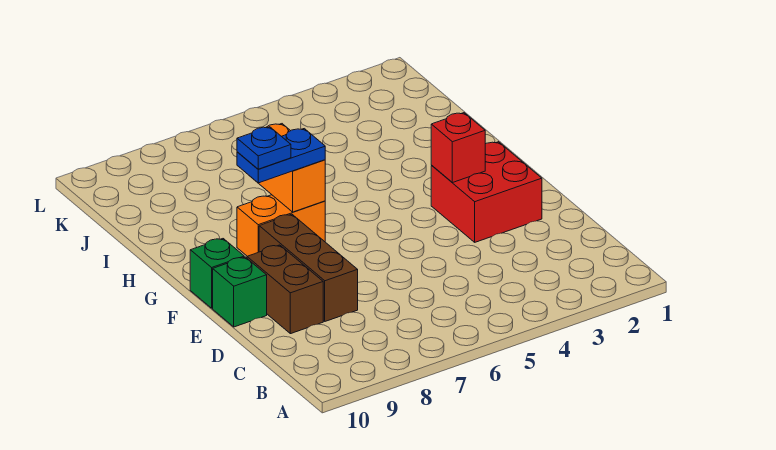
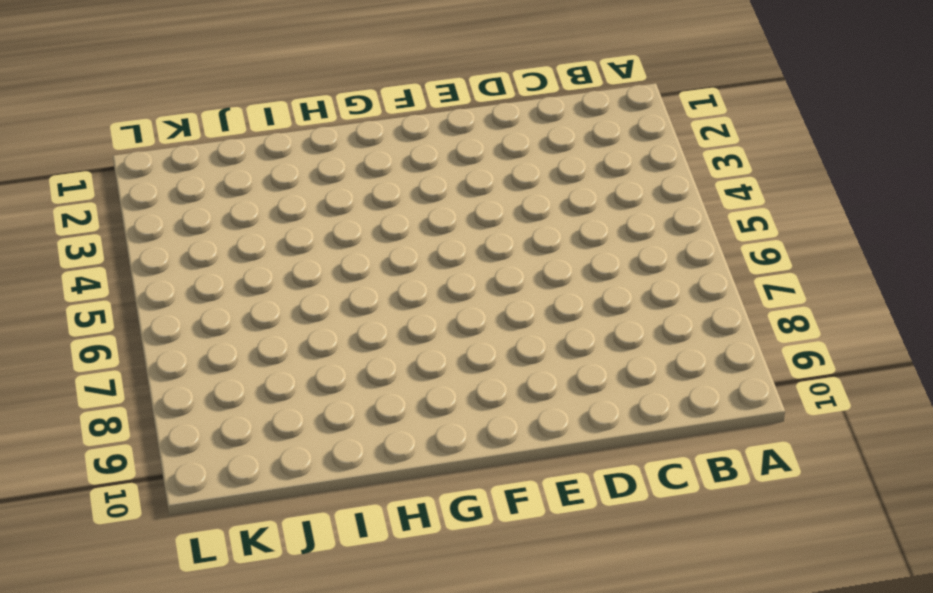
none -> brown 1x3 brick [259,214,358,321]
none -> brown 1x2 brick [247,245,323,334]

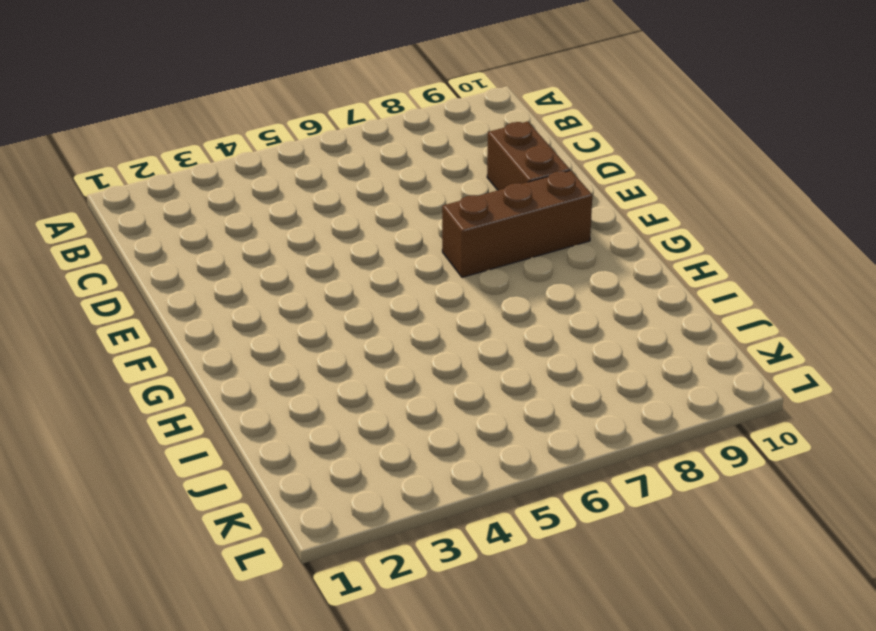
brown 1x3 brick [442,171,592,277] -> brown 1x3 brick turned to [259,214,358,321]
none -> red 2x2 brick [431,142,542,242]
none -> green 1x1 brick [213,257,267,327]

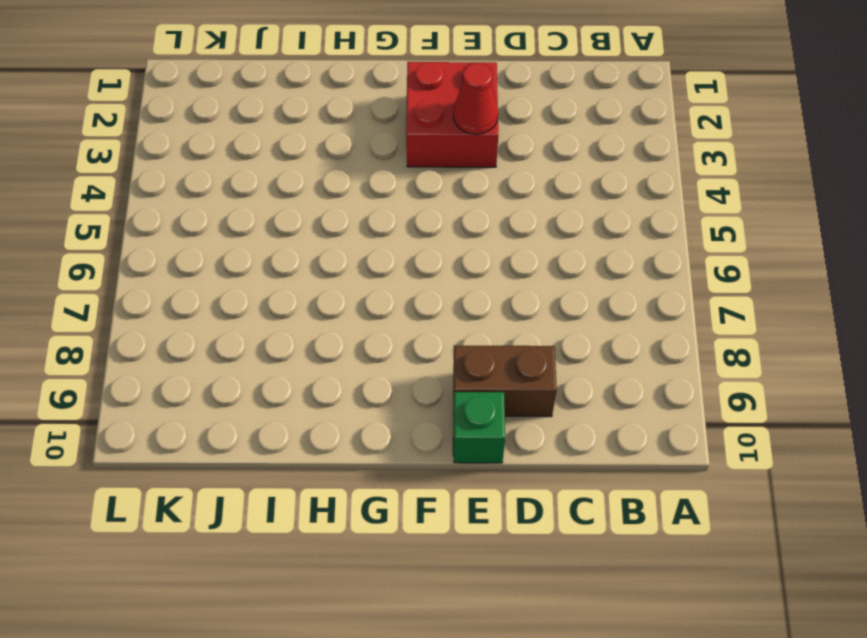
red 1x1 cone [453,63,498,134] -> none
none -> brown 1x3 brick [259,214,358,321]
none -> green 1x1 brick [190,239,244,308]

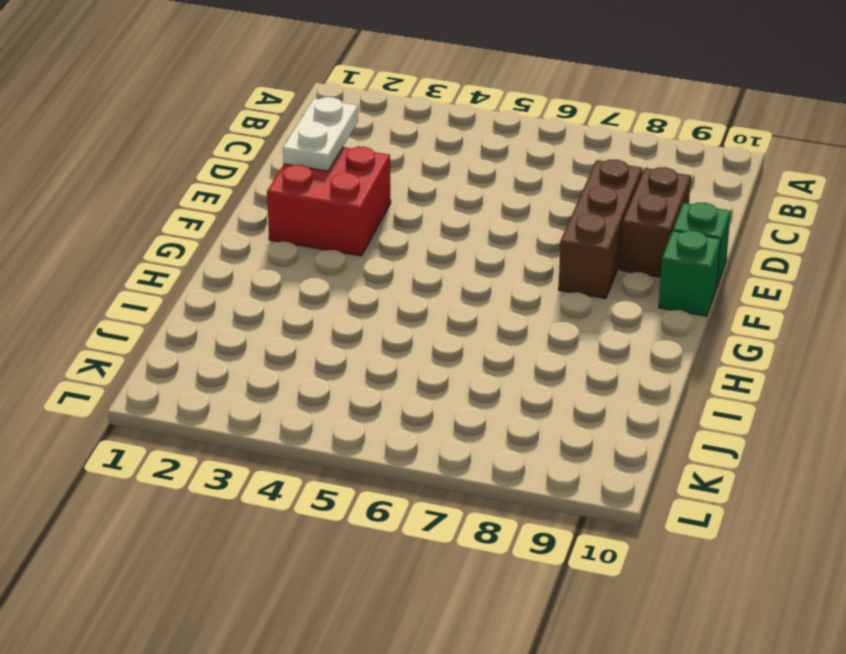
white 1x2 plate [283,97,358,171] -> none
none -> orange 1x2 brick [237,195,325,256]
none -> red 1x1 brick [431,113,485,183]

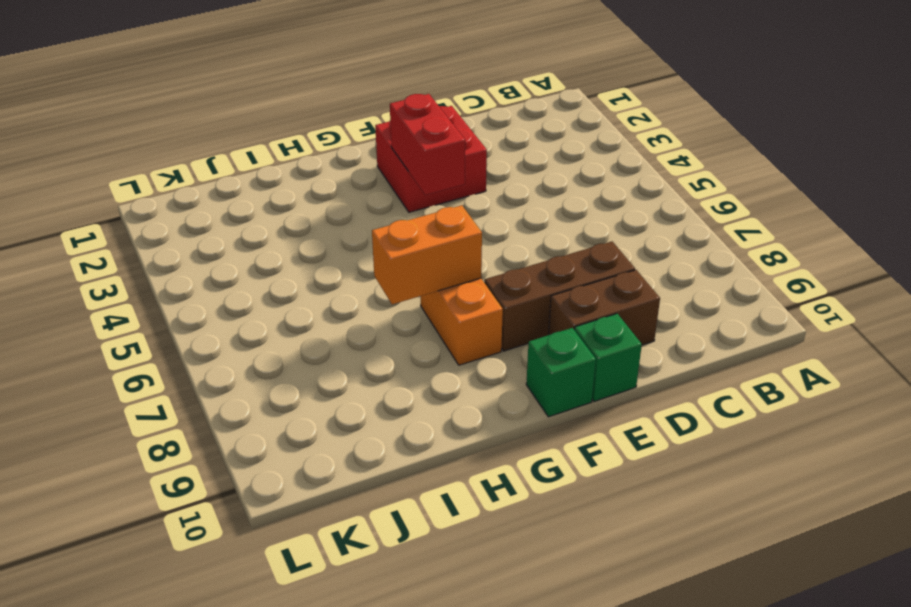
red 1x2 brick [390,94,465,195] -> red 1x1 brick [431,113,485,183]
none -> blue 1x2 plate [237,129,325,183]
none -> blue 1x1 plate [237,127,291,169]

